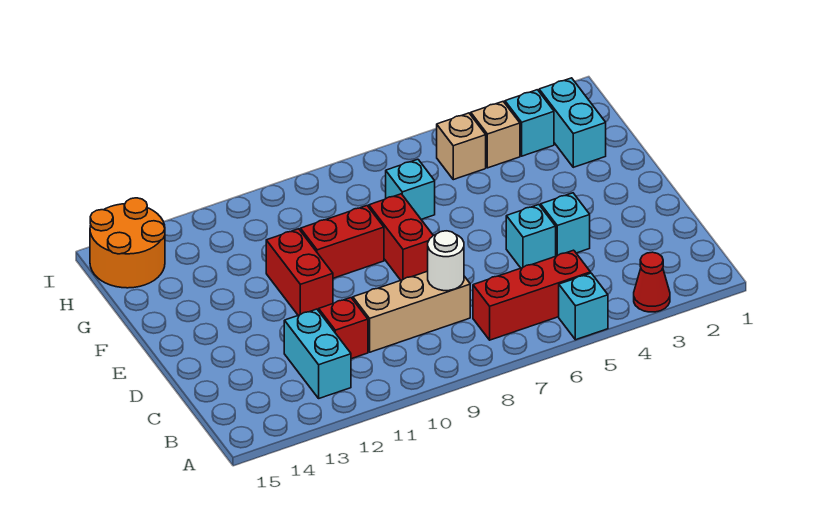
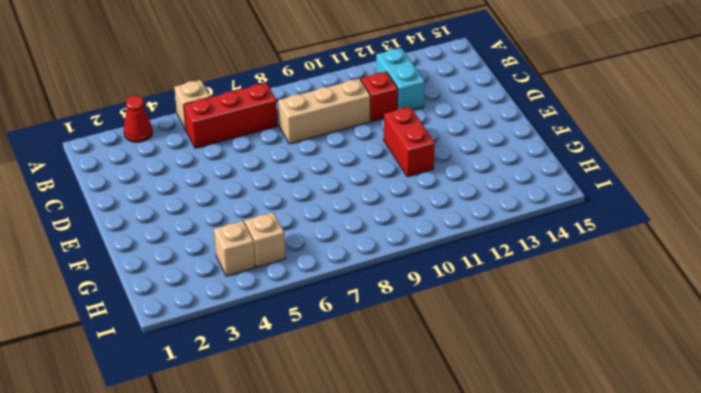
tan 1x1 brick [174,80,210,130] -> cyan 1x1 brick [559,273,608,340]
none -> cyan 1x1 brick [541,193,590,256]
none -> cyan 1x1 brick [506,205,556,268]
none -> red 1x2 brick [369,194,433,280]

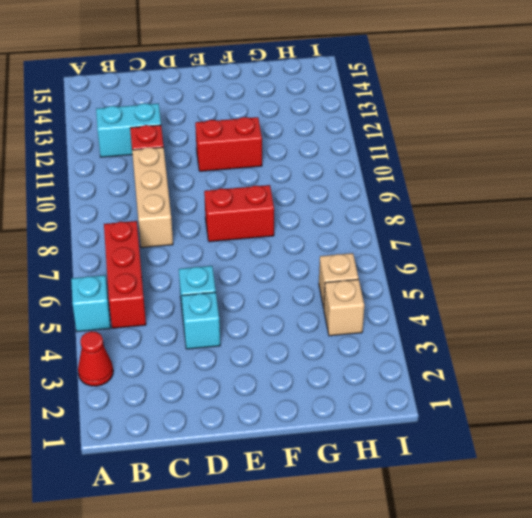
none -> red 1x2 brick [301,206,384,278]
none -> cyan 1x2 brick [539,78,606,167]
none -> cyan 1x1 brick [386,159,435,219]

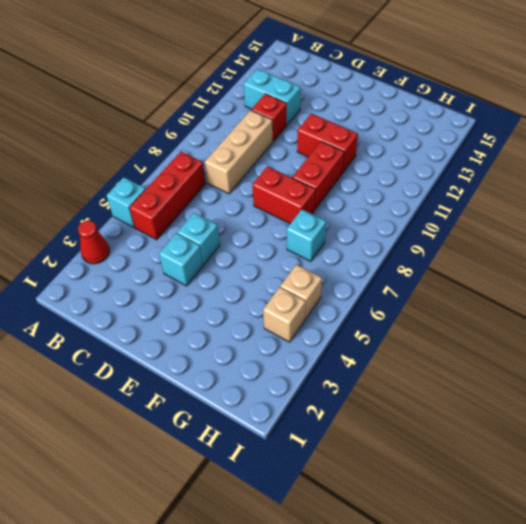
none -> cyan 1x2 brick [539,78,606,167]
none -> cyan 1x1 brick [505,90,554,156]
none -> orange 2x2 round brick [90,198,165,288]

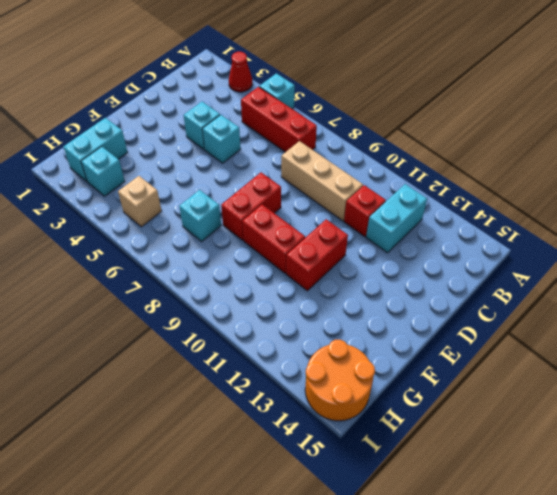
none -> tan 1x1 brick [471,102,520,168]
none -> white 1x1 round brick [428,231,464,291]

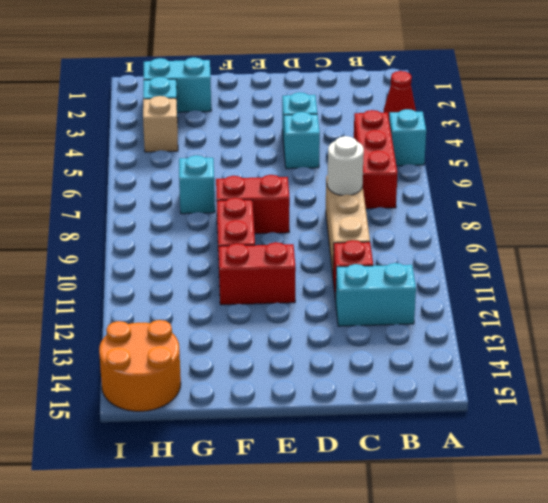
none -> tan 1x1 brick [437,113,486,180]

